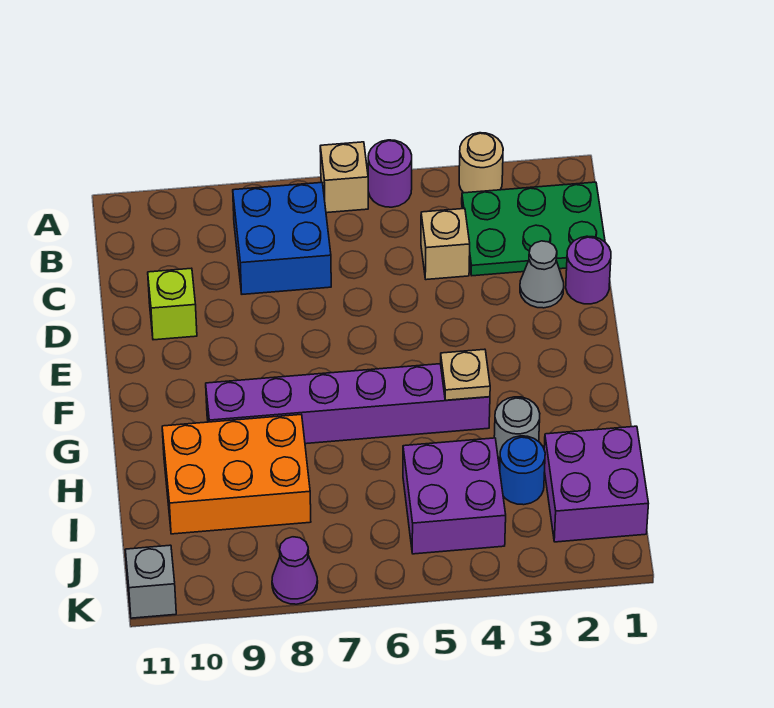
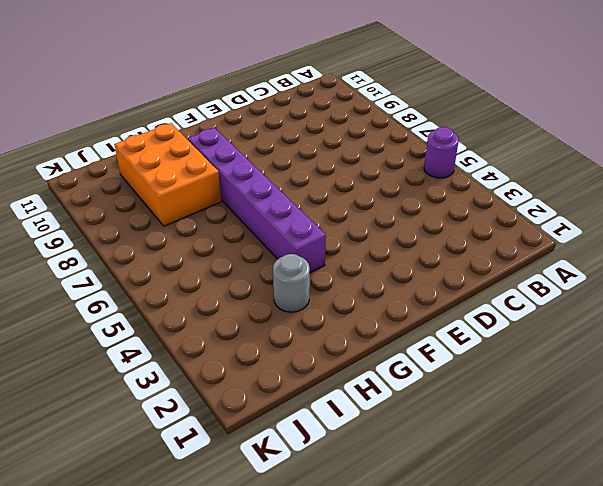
none -> tan 1x1 round brick [459,133,503,193]
none -> tan 1x1 brick [320,142,368,213]
none -> green 2x3 plate [462,182,605,276]

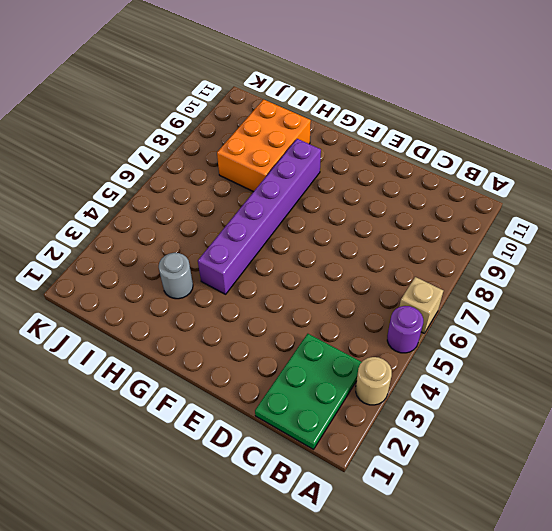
none -> blue 2x2 brick [233,182,331,294]
none -> tan 1x1 brick [421,209,470,280]
none -> purple 1x1 round brick [566,236,611,304]

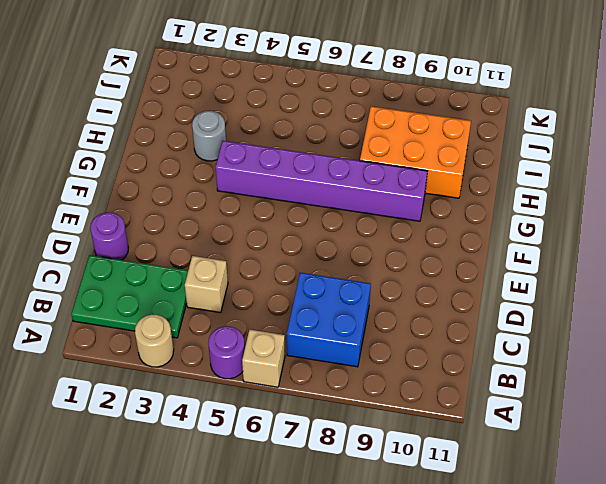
none -> grey 1x1 cone [520,241,564,308]
none -> lime 1x1 brick [148,268,197,340]
none -> purple 2x2 brick [544,426,649,542]

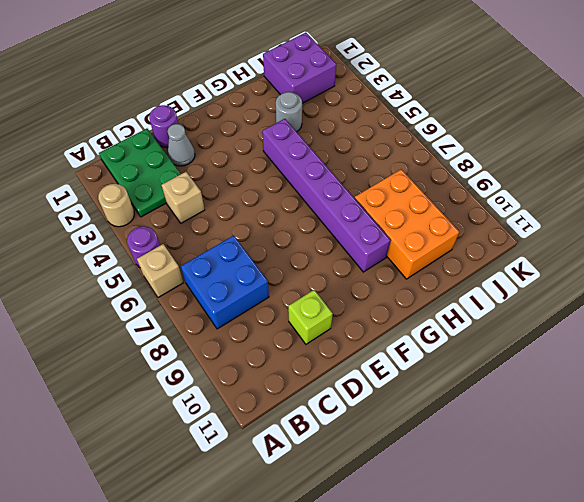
none -> blue 1x1 round brick [500,436,545,505]
none -> purple 2x2 brick [403,438,506,554]
none -> purple 1x1 cone [272,537,318,604]

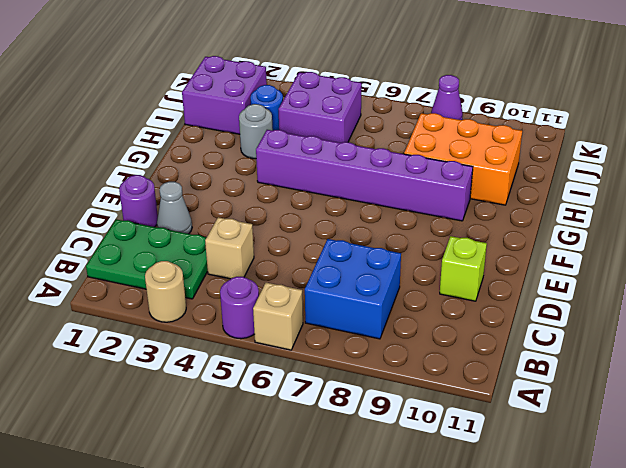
none -> grey 1x1 brick [125,545,176,618]
none -> tan 1x1 plate [441,349,490,400]

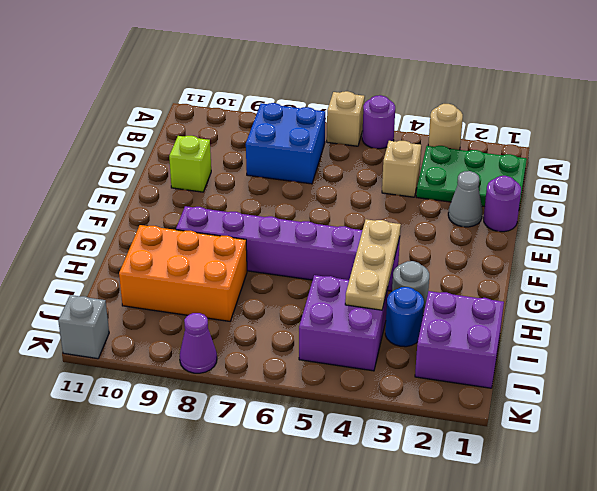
tan 1x3 plate [345,219,401,310] -> tan 1x1 plate [441,349,490,400]

